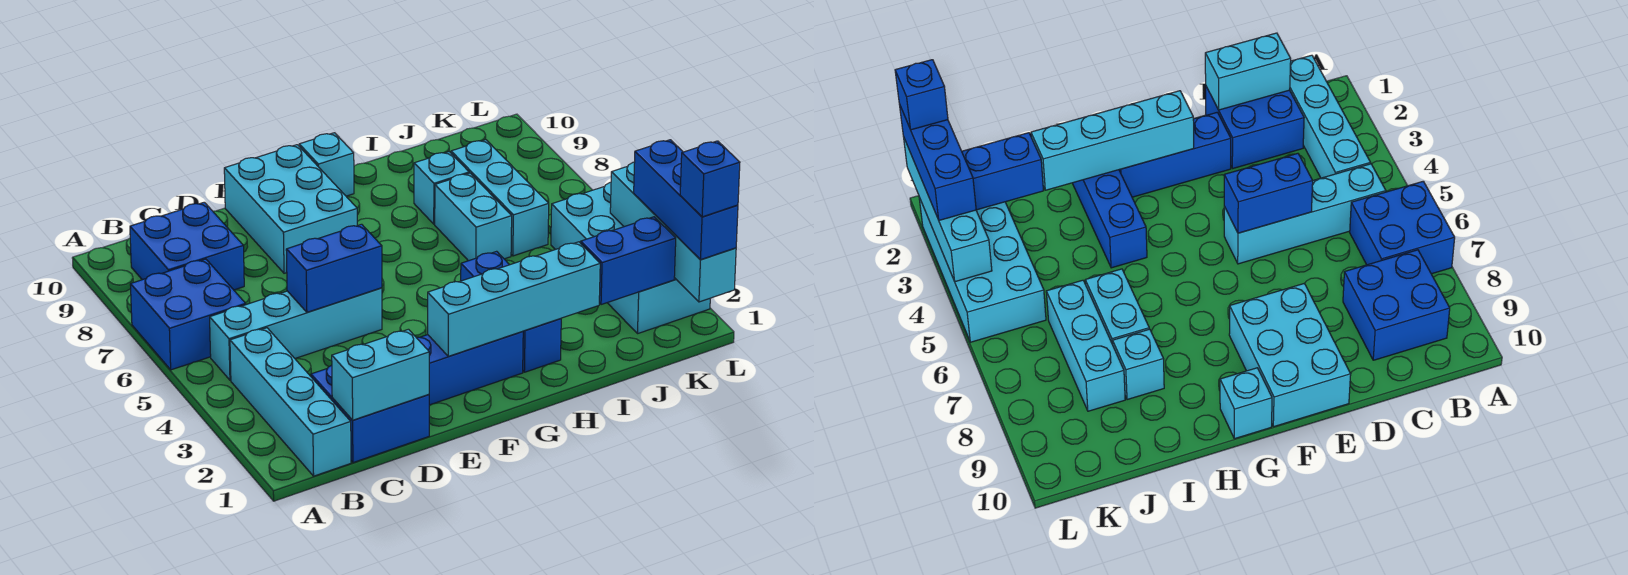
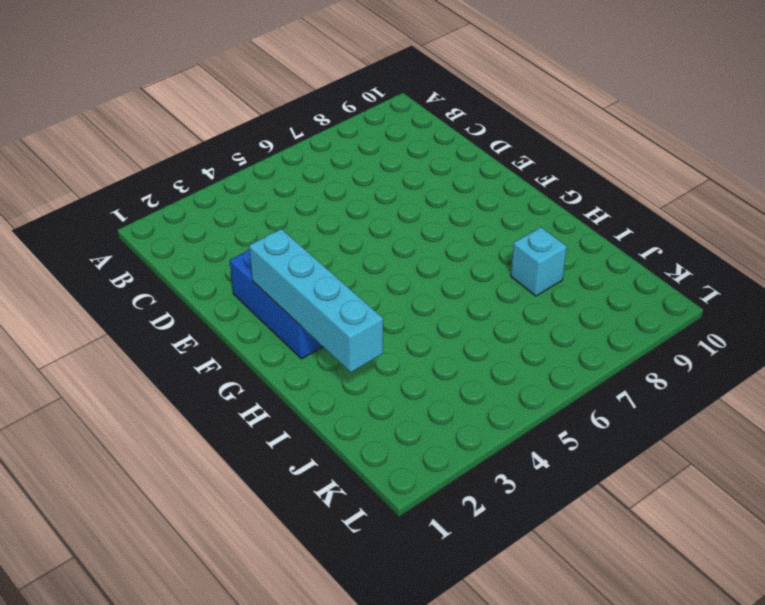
none -> blue 2x2 brick [130,259,246,370]
none -> cyan 1x4 brick [230,328,351,476]
none -> cyan 1x4 brick [210,288,382,380]

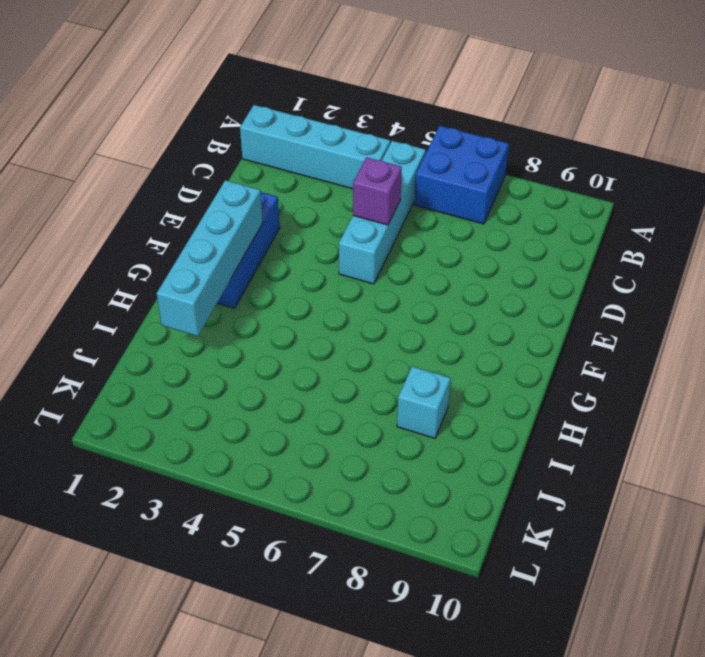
purple 1x1 brick [353,157,402,225] -> blue 1x2 brick [286,224,382,312]
none -> blue 2x2 brick [130,202,244,290]
none -> blue 2x2 brick [311,365,429,463]
none -> cyan 2x3 brick [224,145,357,273]

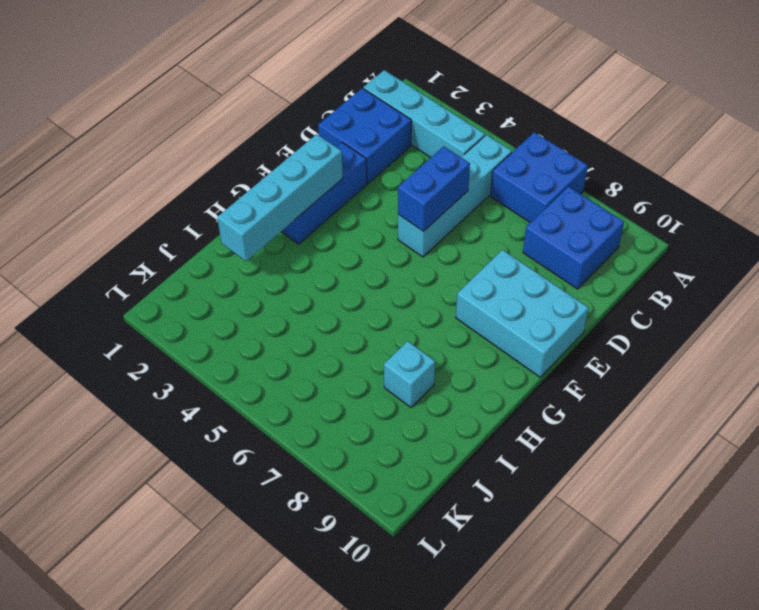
none -> cyan 1x1 brick [299,133,354,196]
none -> blue 1x3 brick [461,251,561,372]
none -> cyan 1x2 brick [435,173,512,261]

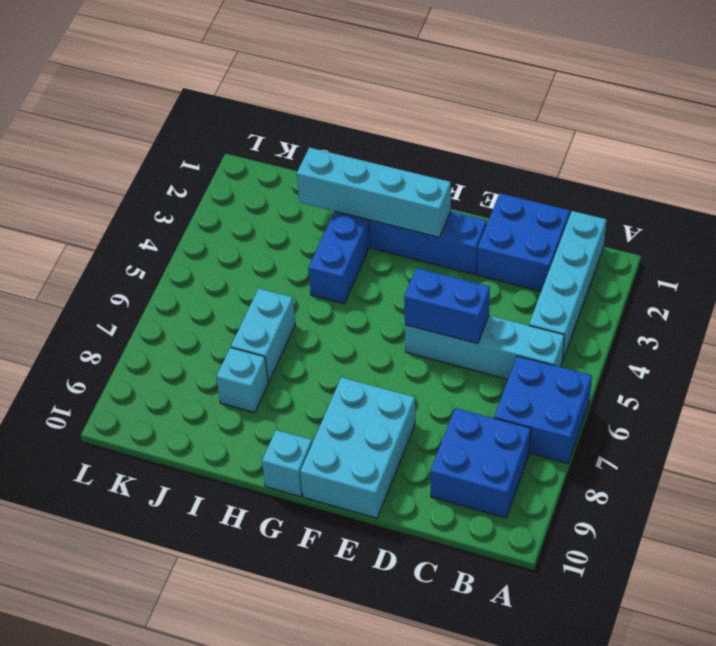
none -> cyan 1x3 brick [451,140,549,256]
none -> cyan 2x4 brick [551,182,710,334]
none -> cyan 1x2 brick [332,329,429,420]

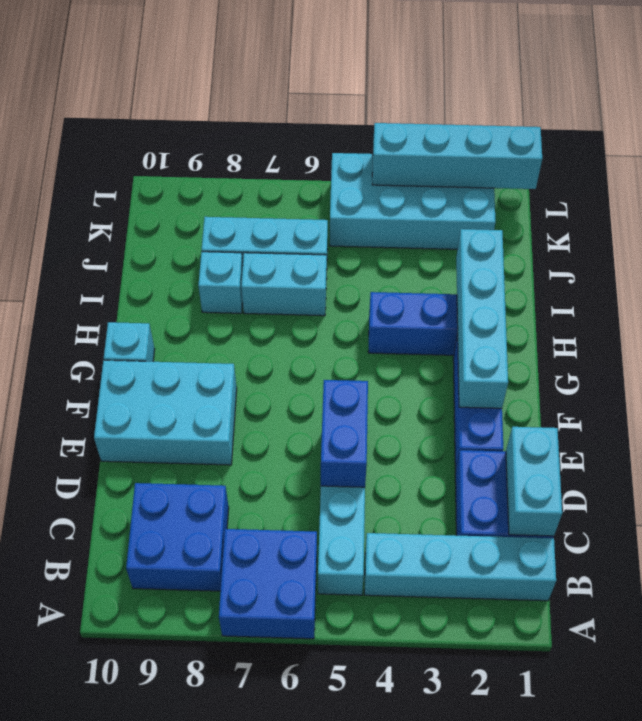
none -> blue 1x2 brick [581,217,676,305]
none -> blue 1x3 brick [634,140,738,259]
none -> blue 1x1 brick [680,141,740,217]

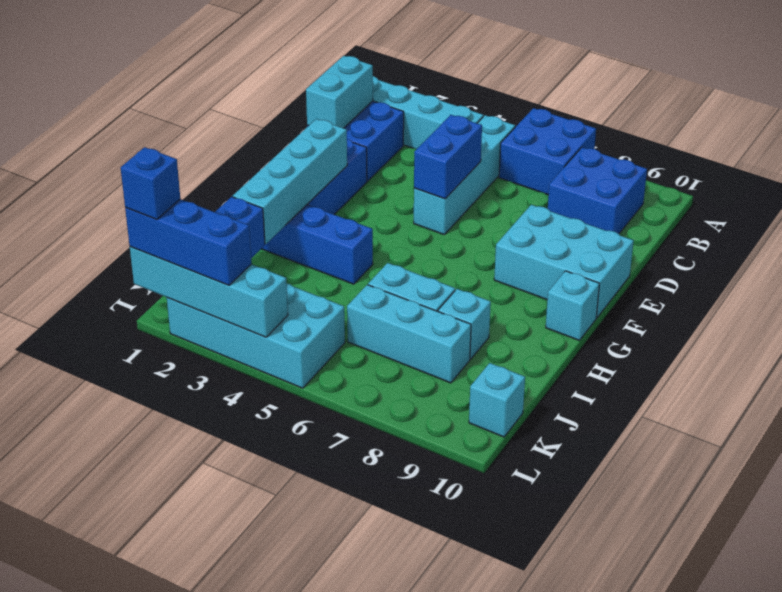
cyan 1x1 brick [469,363,525,437] -> none

